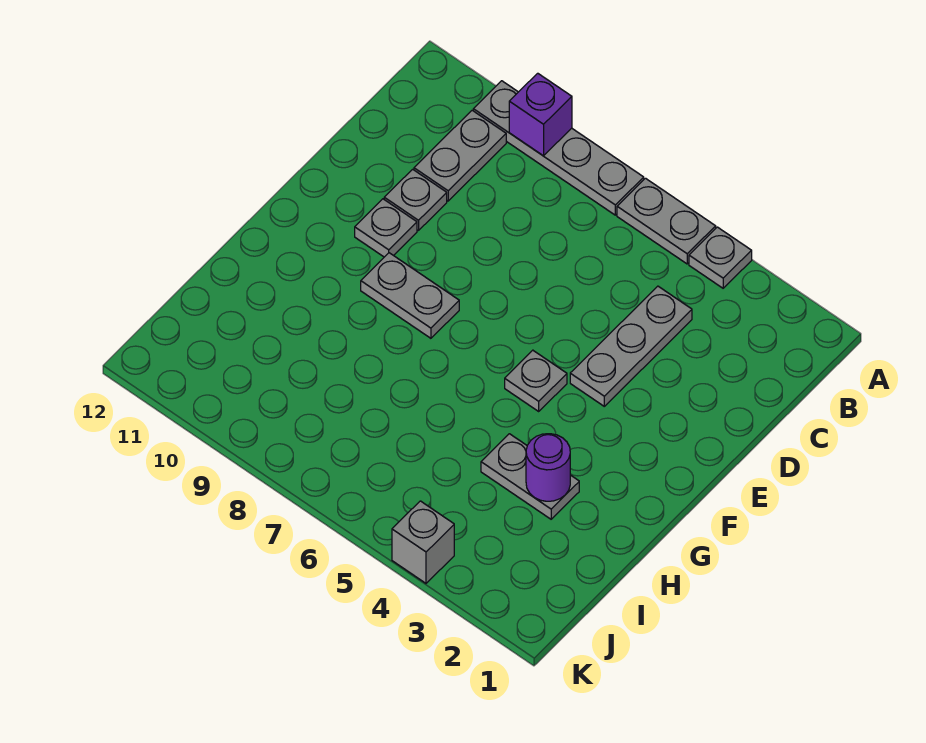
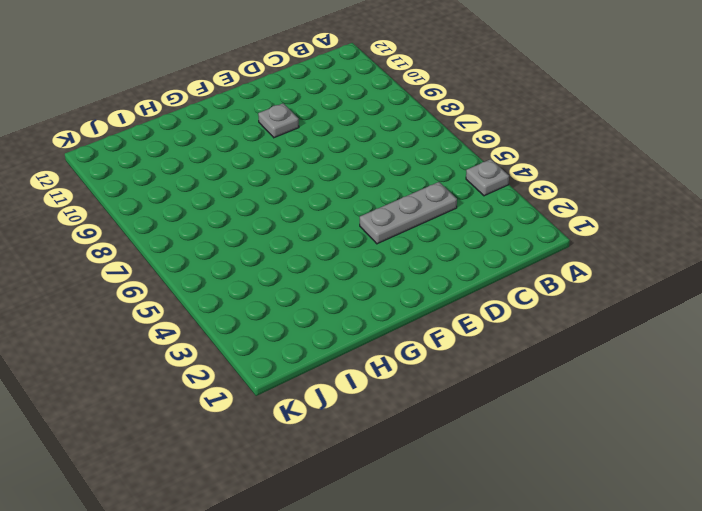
none -> grey 1x2 plate [617,178,716,264]
none -> grey 1x4 plate [473,81,644,215]
none -> grey 1x2 plate [414,110,506,201]

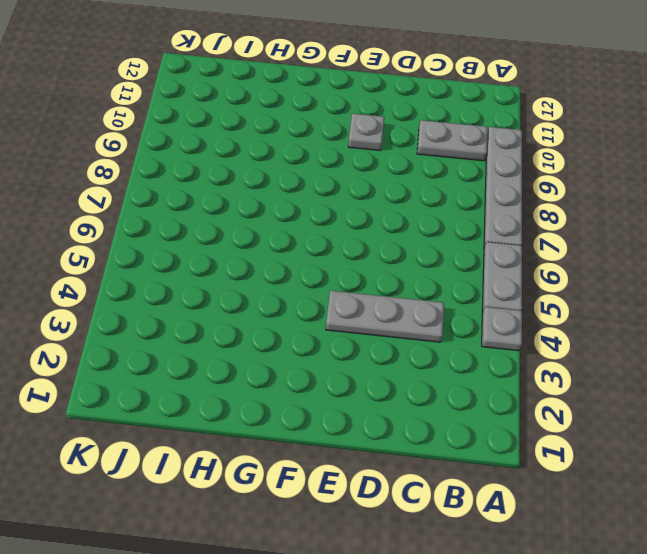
none -> grey 1x1 plate [384,169,447,231]
none -> grey 1x1 plate [505,350,567,411]
none -> grey 1x2 plate [361,253,459,338]

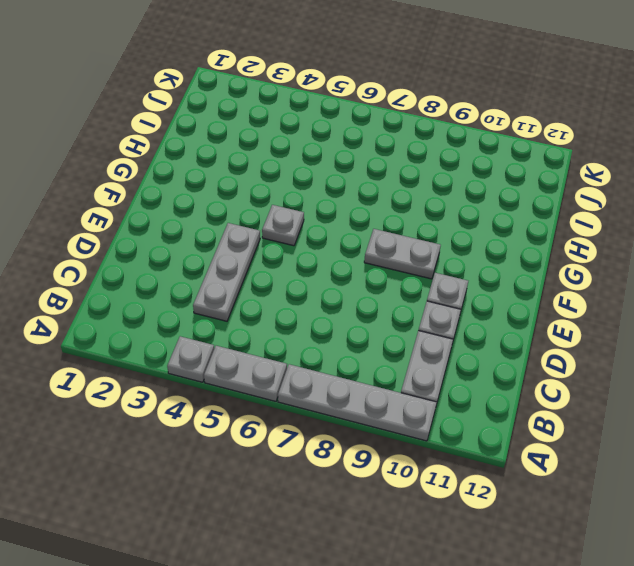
none -> grey 1x2 plate [481,434,579,519]
none -> grey 1x1 brick [392,501,454,583]
none -> purple 1x1 brick [509,73,572,156]

